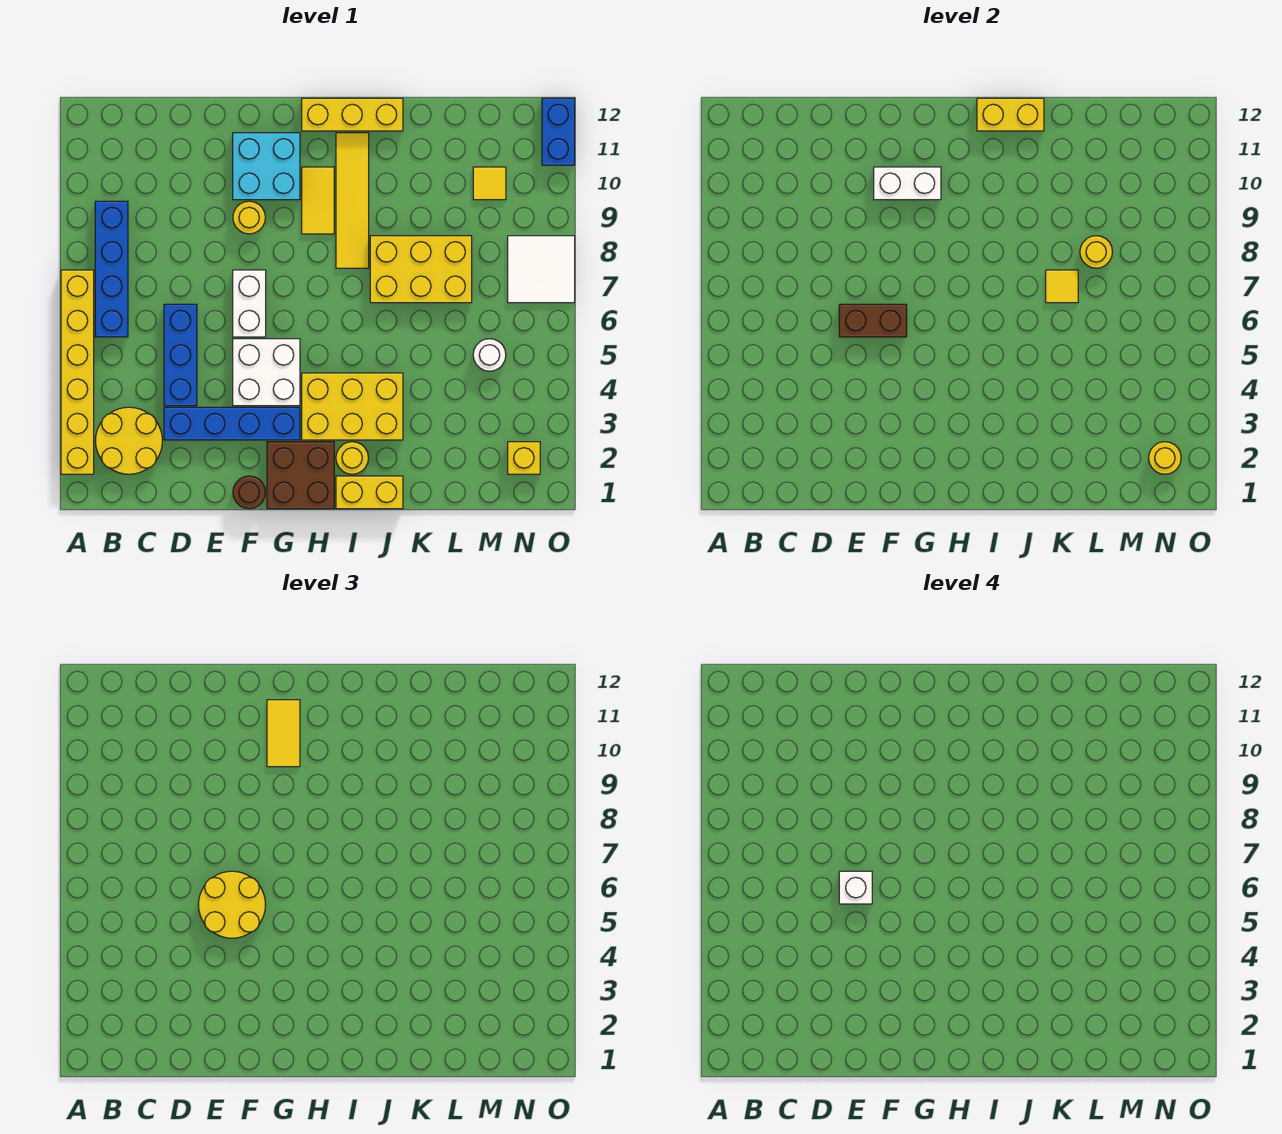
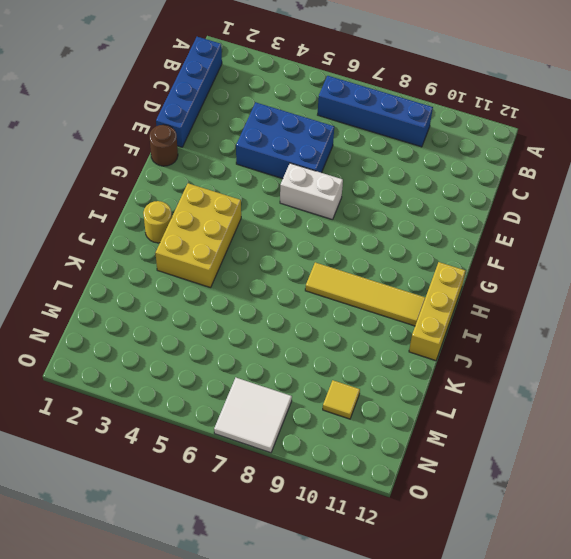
blue 1x4 brick [156,37,222,147] -> blue 1x4 brick moved to [164,407,300,440]
blue 2x3 brick [236,103,334,179] -> blue 1x3 brick [164,304,197,406]
none -> yellow 1x6 brick [61,270,94,474]
none -> yellow 2x2 round brick [95,407,162,474]
none -> white 2x2 brick [233,339,300,406]
none -> yellow 1x1 round brick [233,201,265,234]

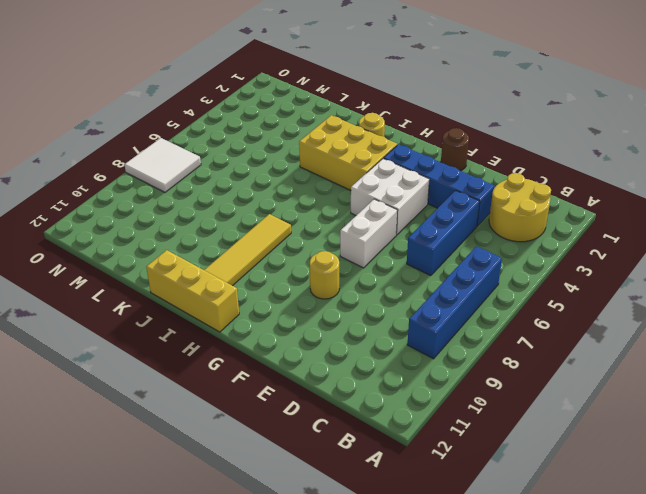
none -> yellow 1x6 brick [61,270,94,474]
none -> cyan 2x2 brick [233,133,300,200]
none -> brown 2x2 brick [267,442,334,509]
none -> yellow 1x2 tile [302,167,334,234]

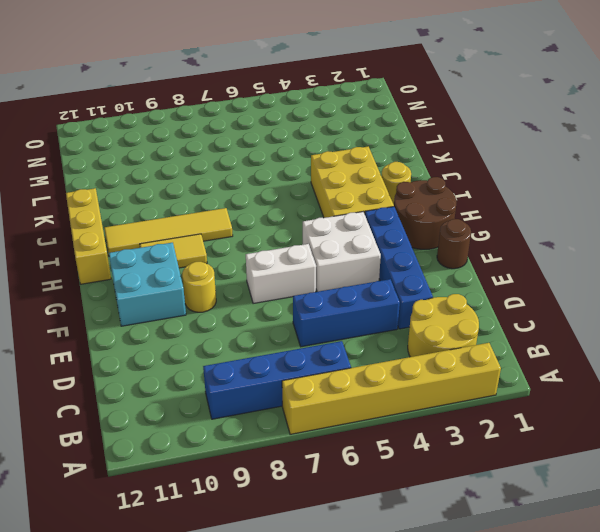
brown 2x2 round brick [394,177,457,249] -> brown 2x2 brick [267,442,334,509]
none -> yellow 1x2 brick [336,476,403,509]
none -> yellow 2x3 brick [370,236,472,303]
none -> white 1x1 round brick [473,339,506,371]
none -> yellow 1x1 tile [473,167,506,200]

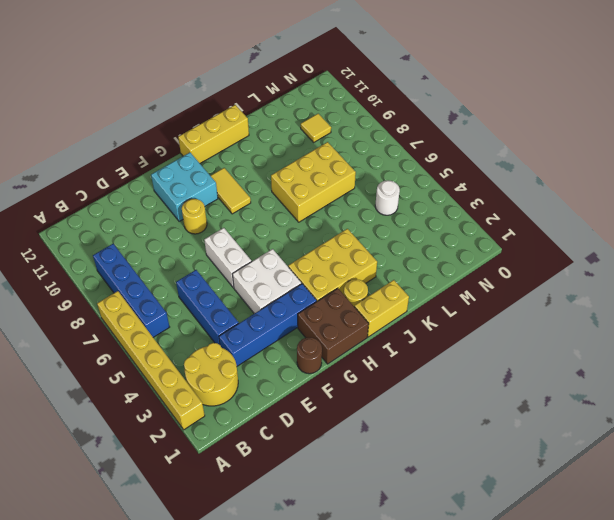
none -> yellow 1x4 tile [336,133,369,268]
none -> yellow 1x1 brick [508,442,540,474]
none -> white 2x2 tile [508,236,575,303]
none -> blue 1x2 brick [542,98,575,165]

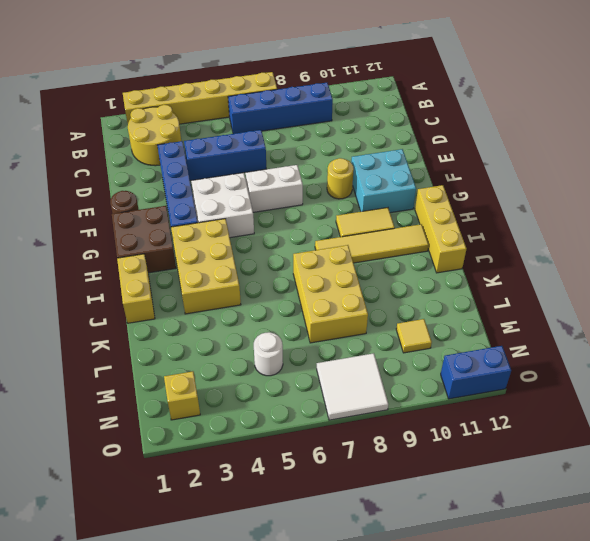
none -> yellow 1x1 round brick [336,442,368,474]
none -> brown 1x2 brick [839,304,907,337]
none -> white 1x2 brick [874,167,941,200]
none -> yellow 1x2 brick [977,98,1044,131]

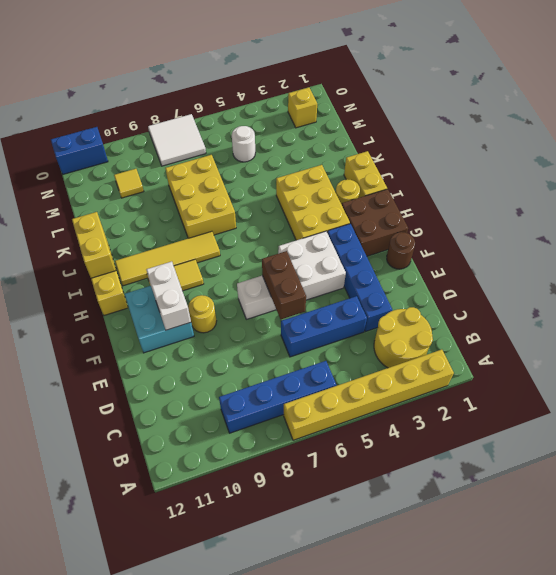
none -> yellow 1x1 tile [1046,270,1078,303]
none -> yellow 1x1 round brick [1080,236,1112,268]
none -> yellow 1x1 round brick [1149,442,1181,474]
none -> yellow 2x2 round brick [199,871,265,938]

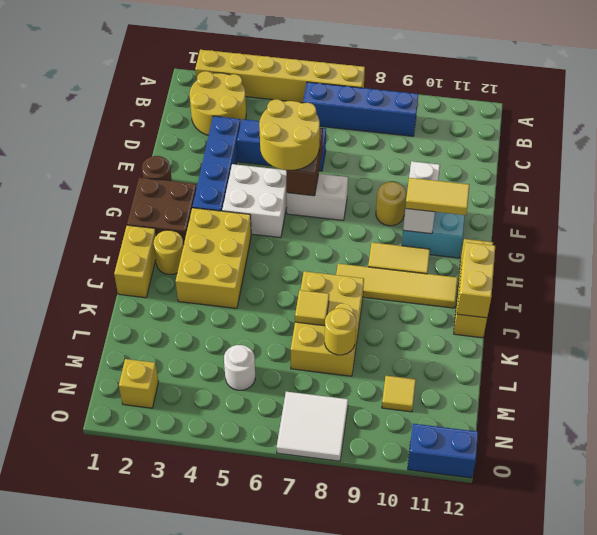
none -> yellow 1x1 round brick [1149,442,1181,474]
none -> white 1x1 brick [839,871,872,904]

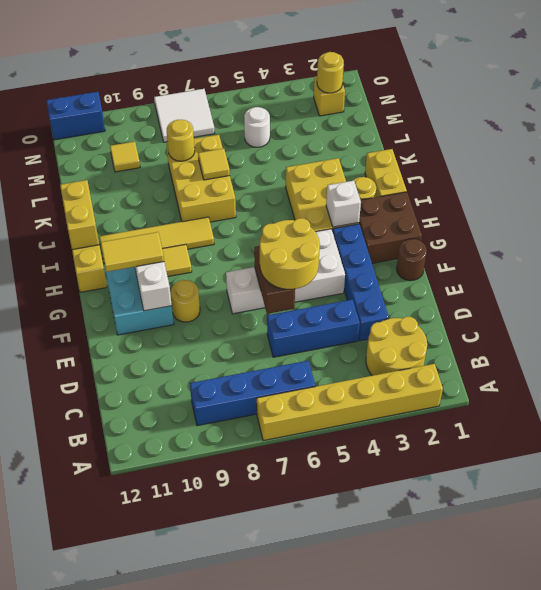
white 1x1 brick [326,181,361,227] -> white 1x1 brick moved to [839,871,872,904]

